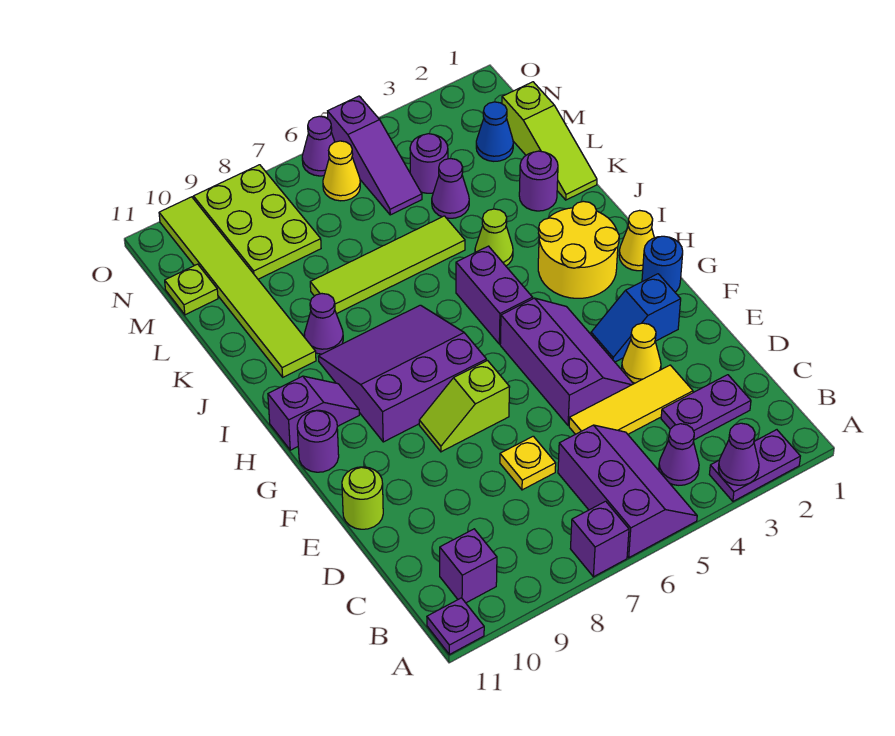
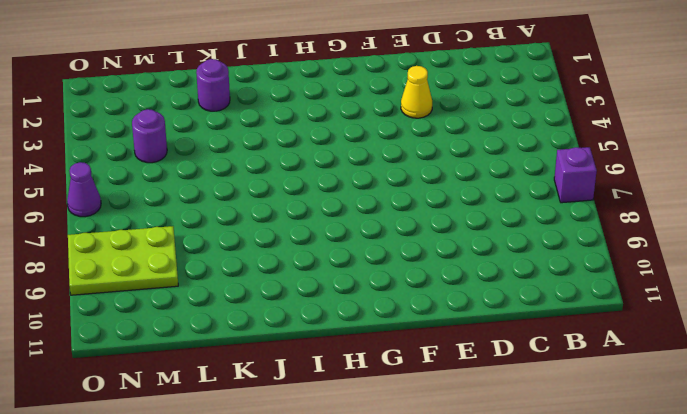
none -> purple 1x2 plate [709,430,800,501]
none -> purple 2x3 slope [558,425,697,558]
none -> purple 1x1 plate [427,598,484,654]
none -> purple 1x1 cone [659,424,699,485]

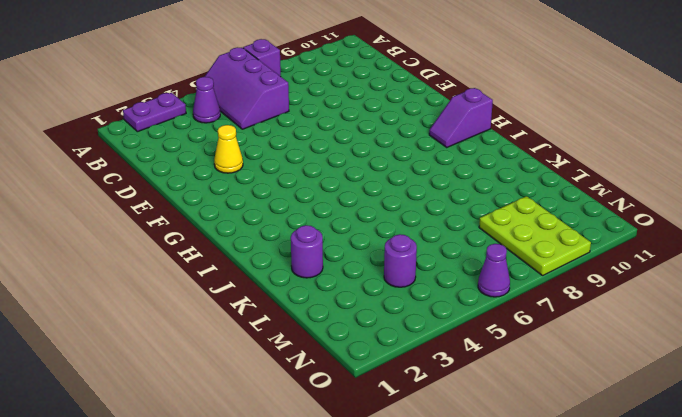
none -> purple 1x1 plate [427,598,484,654]
none -> purple 1x1 brick [440,529,497,603]
none -> purple 1x2 plate [661,375,751,440]
none -> yellow 1x3 tile [569,365,693,434]

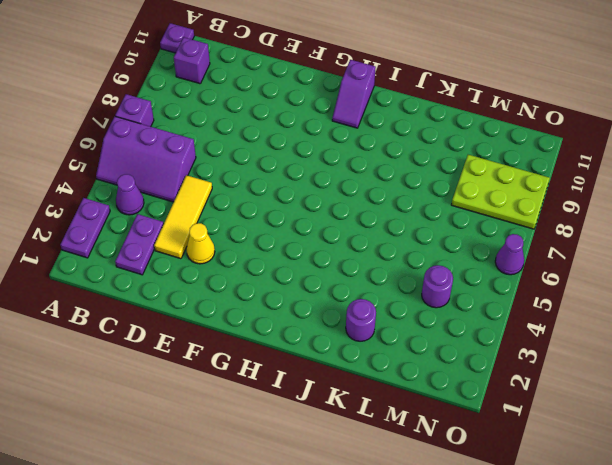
none -> yellow 1x1 plate [500,436,556,490]
none -> purple 2x3 slope [500,298,633,426]
none -> lime 1x1 round brick [342,467,383,529]
none -> blue 1x2 slope [591,274,681,362]

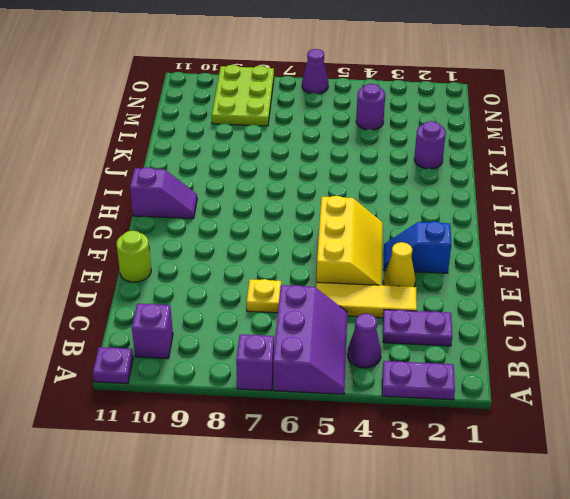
yellow 2x3 slope [317,196,383,285] -> purple 2x3 slope [500,298,633,426]
none -> lime 1x2 slope [419,361,510,452]
none -> blue 1x1 round brick [642,236,683,292]
none -> purple 3x3 slope [318,305,486,442]
none -> purple 1x1 round brick [297,410,339,472]

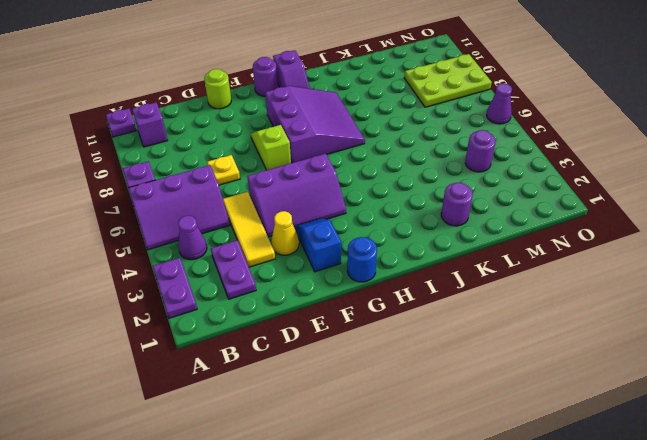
none -> yellow 1x1 cone [619,210,654,271]
none -> yellow 2x2 round brick [538,201,619,298]
none -> purple 1x2 brick [456,246,533,344]
none -> lime 1x1 cone [475,209,513,266]

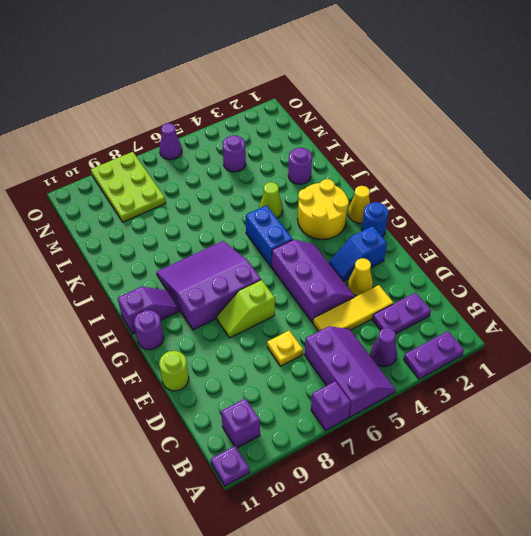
blue 1x2 brick [246,205,293,267] -> purple 1x2 brick [456,246,533,344]
none -> purple 1x1 cone [304,294,343,354]
none -> lime 1x6 tile [159,197,316,377]
none -> lime 1x3 slope [502,82,597,200]
none -> lime 1x4 tile [310,216,465,314]

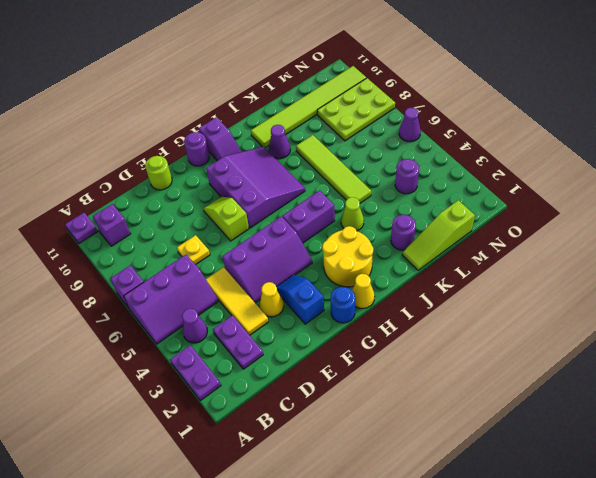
none -> purple 1x1 cone [432,159,469,218]
none -> blue 1x1 cone [476,102,513,161]
none -> purple 1x3 slope [328,96,422,215]
none -> lime 1x1 plate [165,264,218,315]

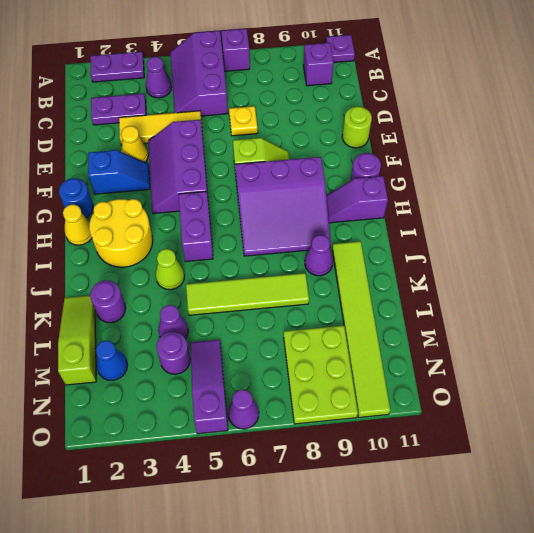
none -> lime 1x1 plate [165,264,218,315]
none -> yellow 1x1 cone [323,141,360,201]
none -> purple 1x1 cone [718,423,759,485]

